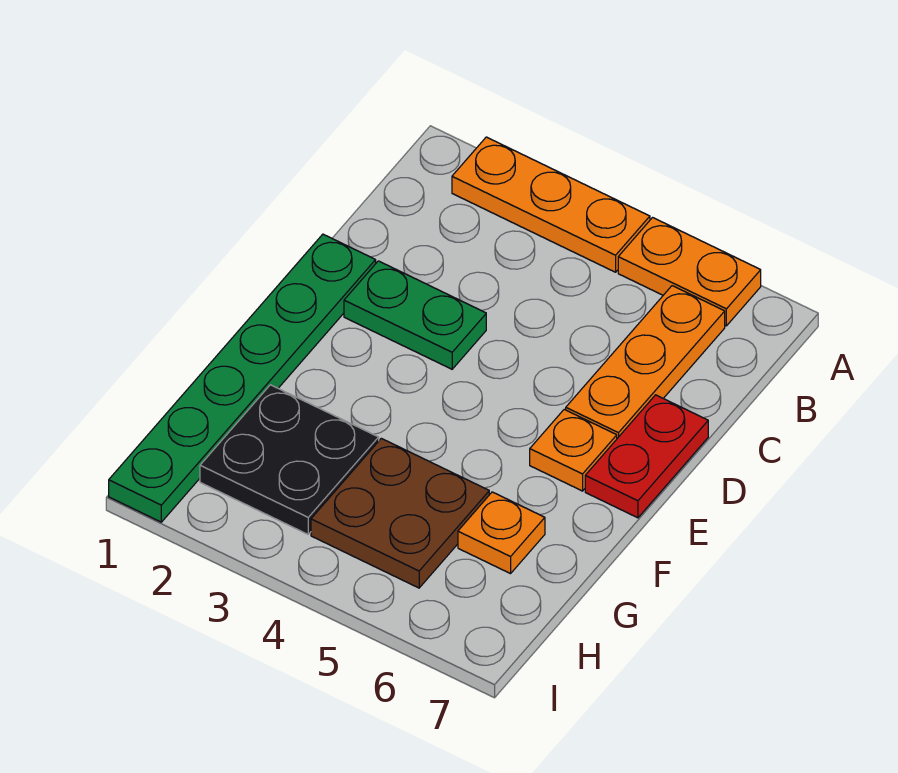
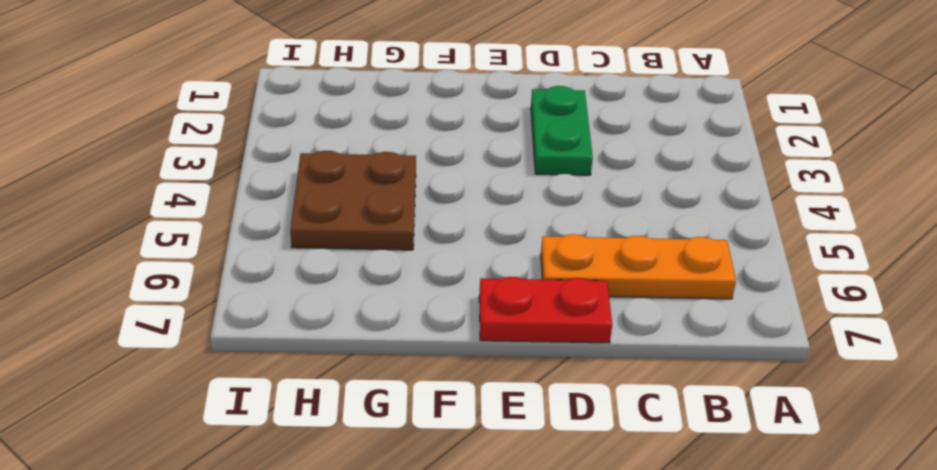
none -> orange 1x3 plate [452,137,650,272]
none -> orange 1x2 plate [618,218,761,326]

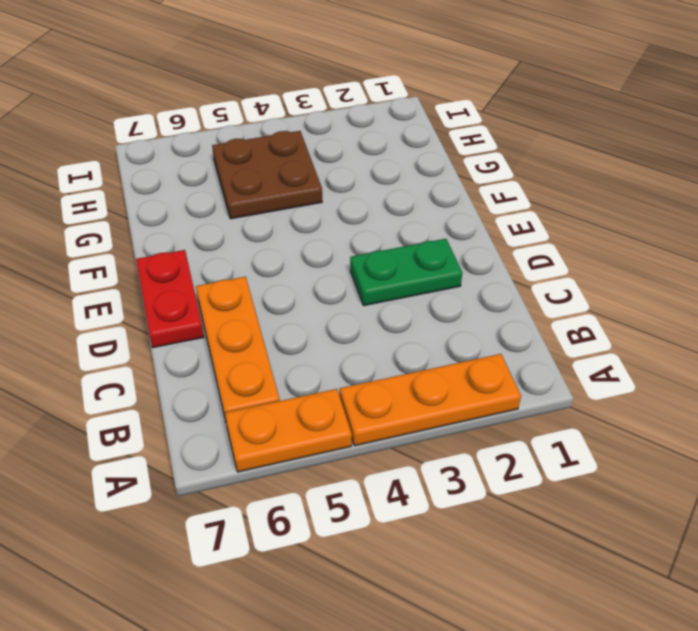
none -> green 1x6 plate [109,234,376,522]
none -> orange 1x1 plate [530,409,617,491]

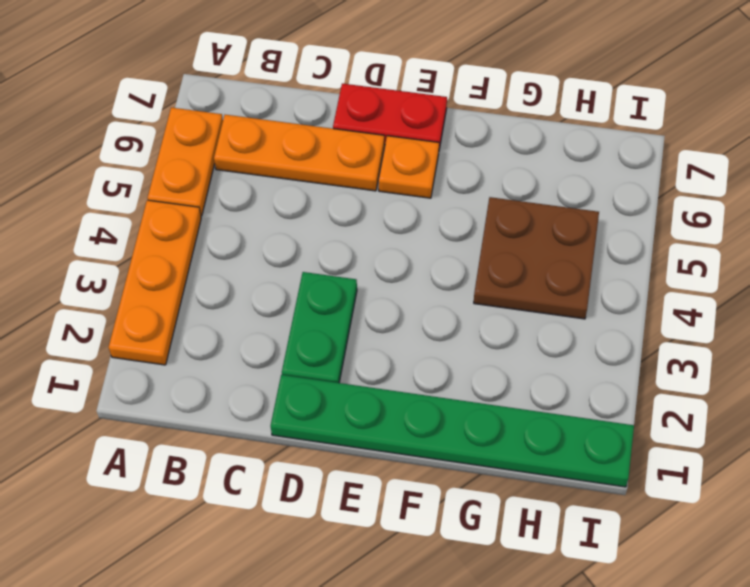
none -> black 2x2 plate [200,385,379,534]
none -> orange 1x1 plate [458,492,545,574]

